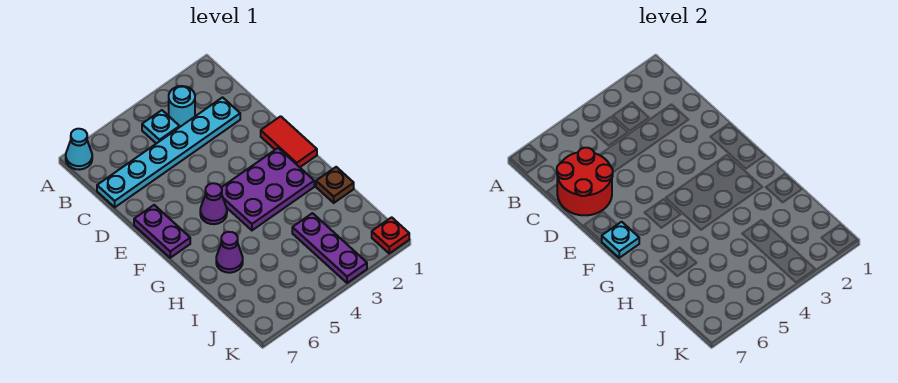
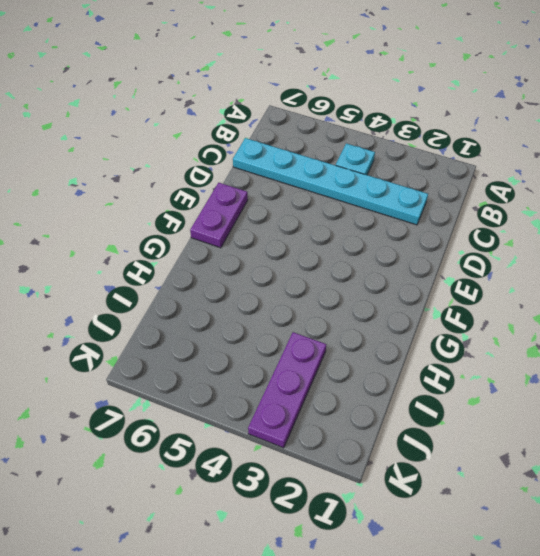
none -> cyan 1x1 cone [66,129,92,170]
none -> cyan 1x1 round brick [169,86,195,127]
none -> red 1x2 tile [261,116,317,167]

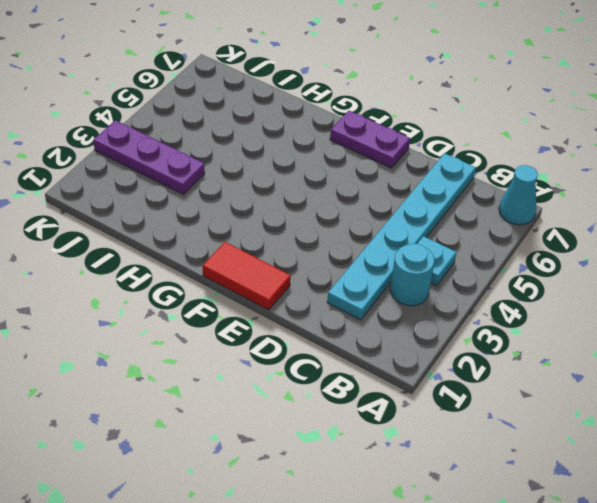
none -> purple 2x3 plate [221,148,314,230]
none -> purple 1x1 cone [200,183,227,224]
none -> brown 1x1 plate [316,167,354,203]

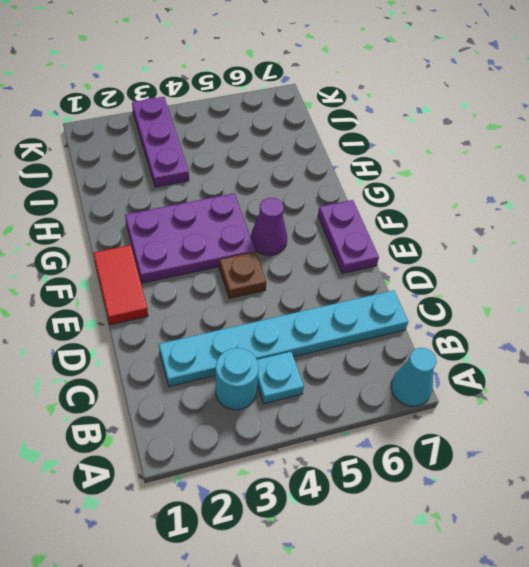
brown 1x1 plate [219,252,266,298] -> brown 1x1 plate moved to [316,167,354,203]
none -> purple 1x1 cone [216,232,243,273]
none -> red 1x1 plate [372,217,409,253]
none -> red 2x2 round brick [557,148,613,215]

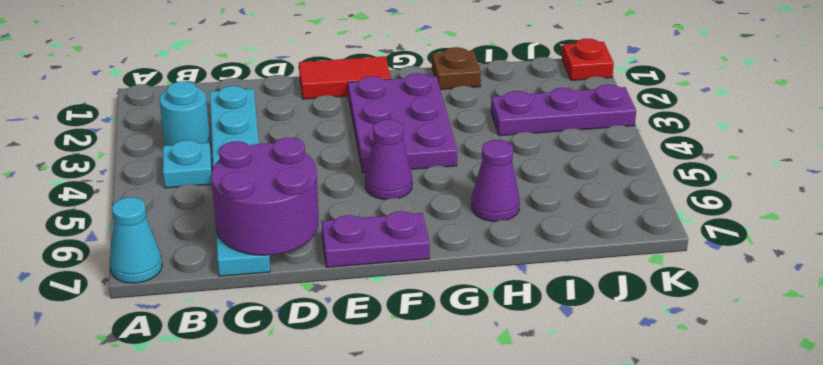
purple 2x2 round brick [211,137,319,255] -> red 2x2 round brick [557,148,613,215]
none -> cyan 1x1 plate [602,222,639,258]

